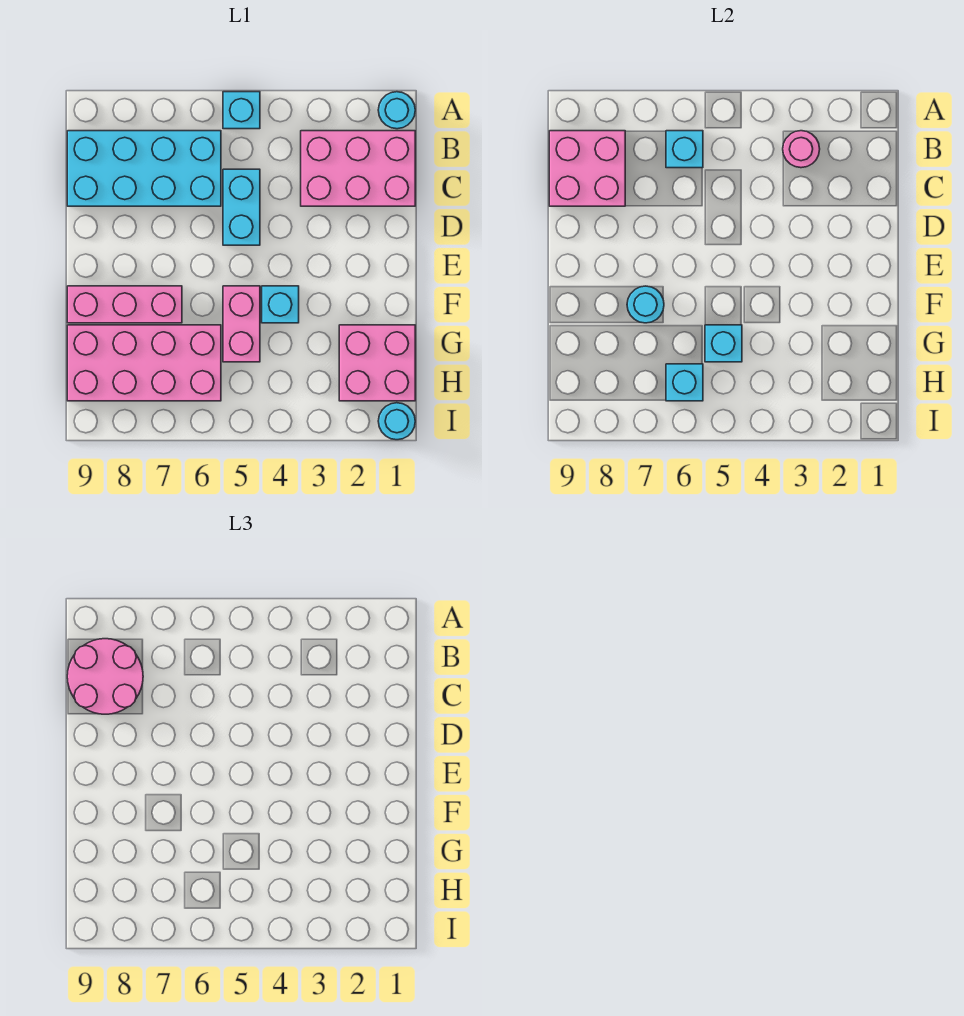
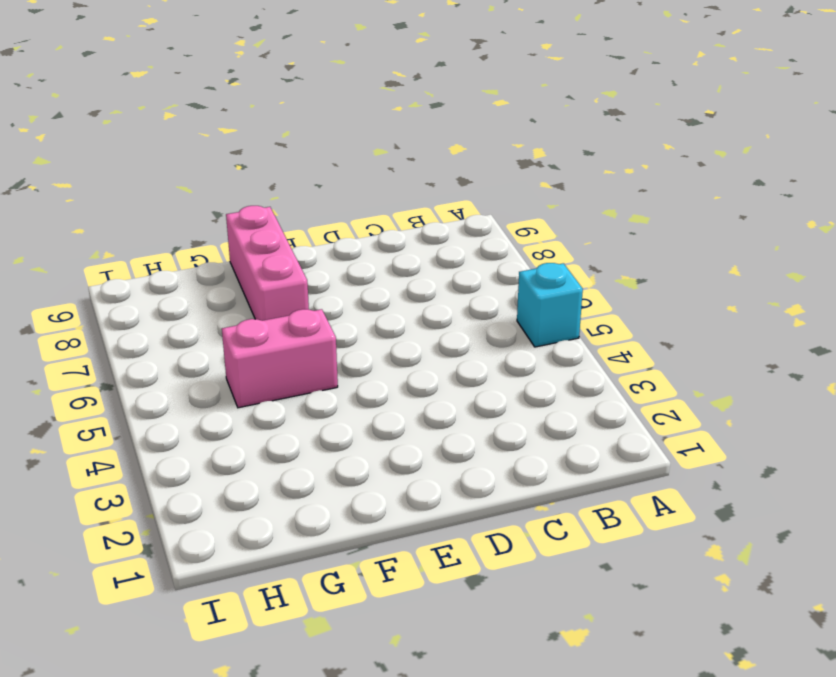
none -> cyan 1x1 round brick [378,92,415,129]
none -> pink 2x3 brick [301,131,415,206]
none -> cyan 2x4 brick [67,131,221,206]

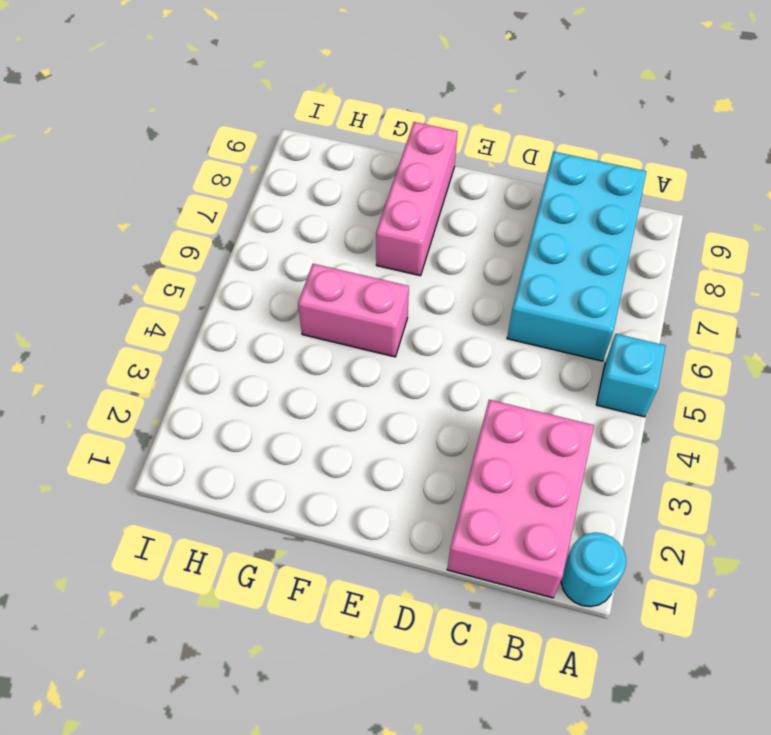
none -> cyan 1x2 brick [223,169,260,245]
none -> cyan 1x1 brick [262,286,299,323]
none -> pink 2x2 brick [339,325,415,401]

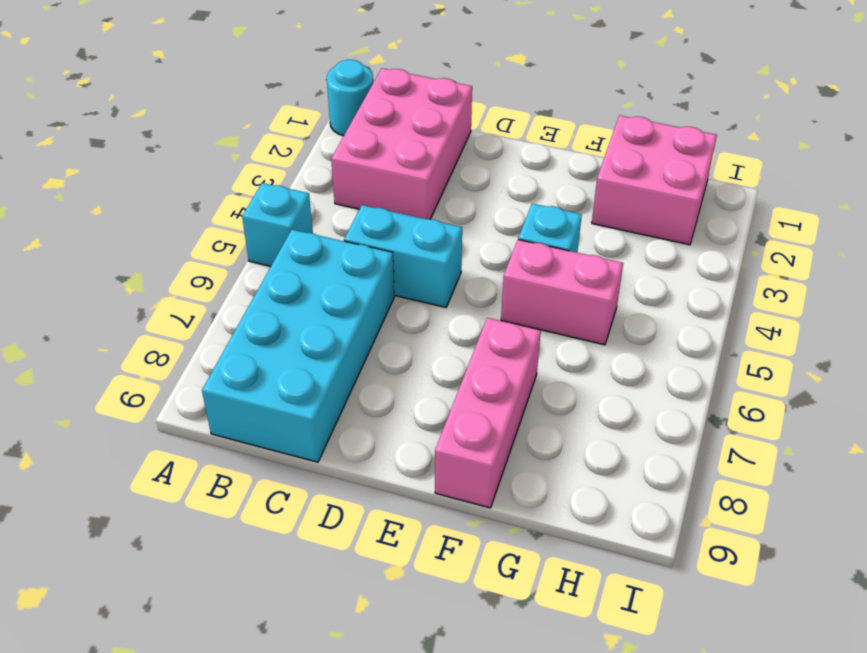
none -> pink 2x4 brick [67,325,221,401]
none -> cyan 1x1 round brick [378,403,415,440]
none -> pink 1x1 round brick [783,131,820,168]

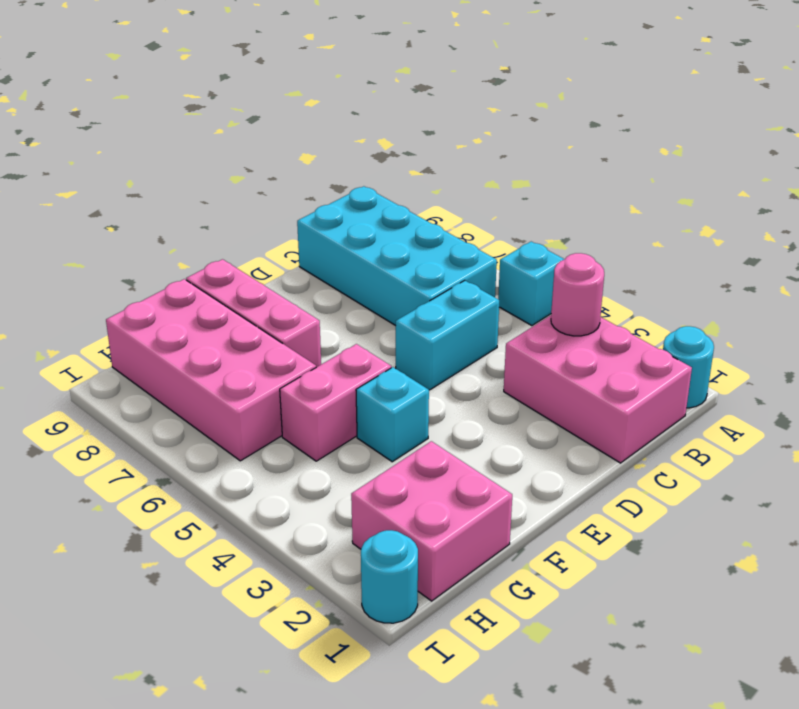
none -> cyan 1x1 brick [666,131,703,168]
none -> pink 2x2 brick [549,131,625,206]
none -> cyan 1x1 round brick [627,286,664,323]

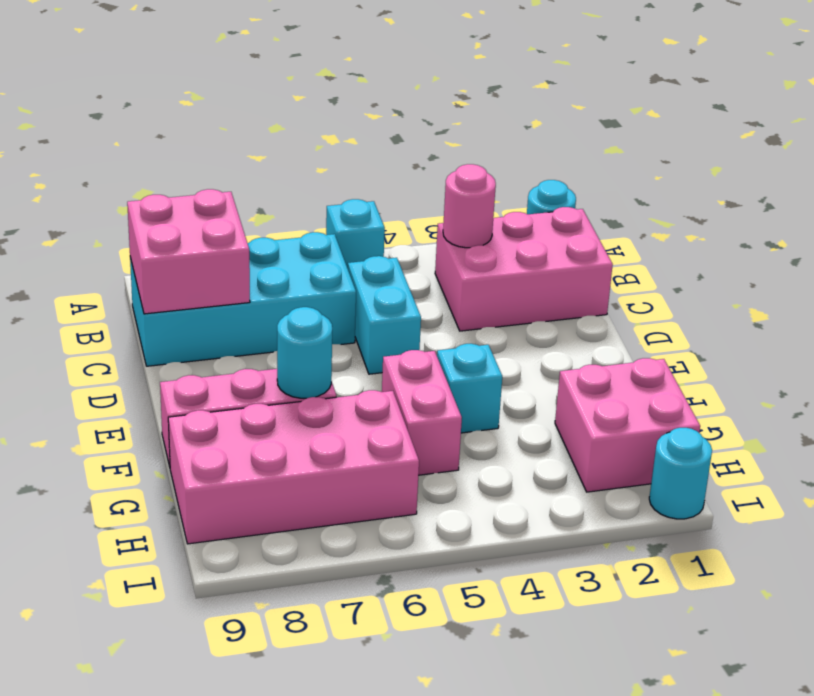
none -> cyan 1x1 brick [666,131,703,168]
none -> cyan 1x1 brick [705,325,742,362]
none -> cyan 1x1 brick [666,364,703,401]

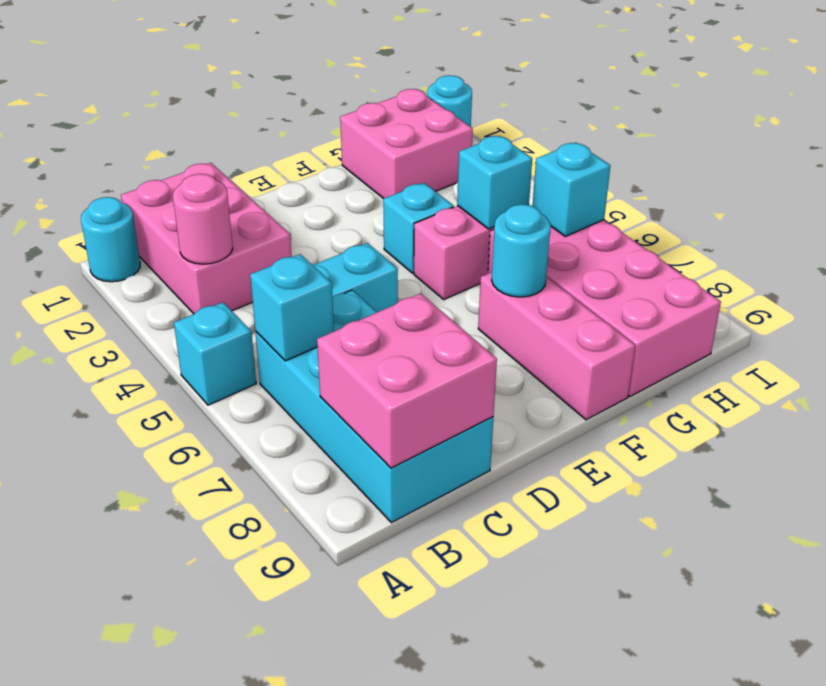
none -> pink 2x2 round brick [67,639,143,714]

